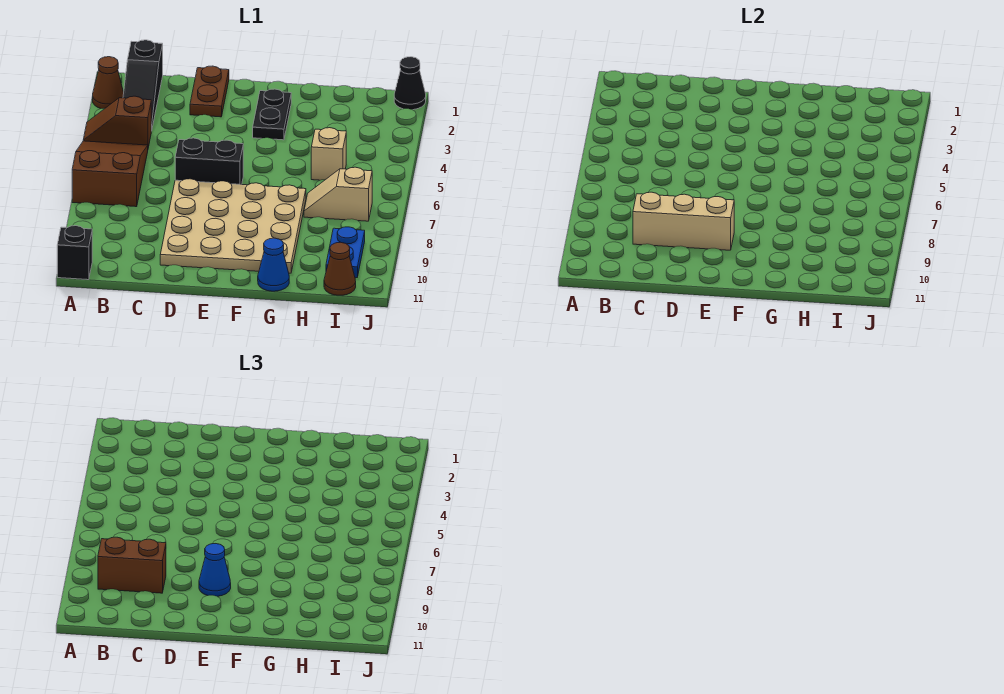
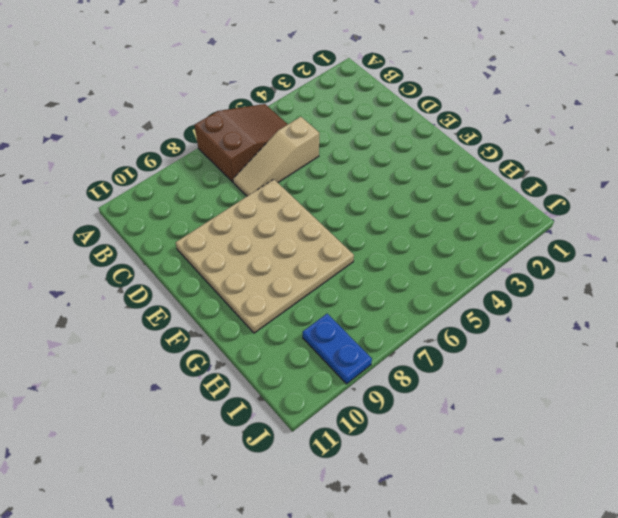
tan 1x3 slope [233,117,319,196] -> none
blue 1x2 plate [303,314,372,384] -> blue 1x2 plate turned to [326,227,365,278]
none -> brown 1x1 cone [93,57,124,109]
none -> brown 1x2 slope [83,96,151,148]
none -> black 1x1 brick [57,226,92,280]

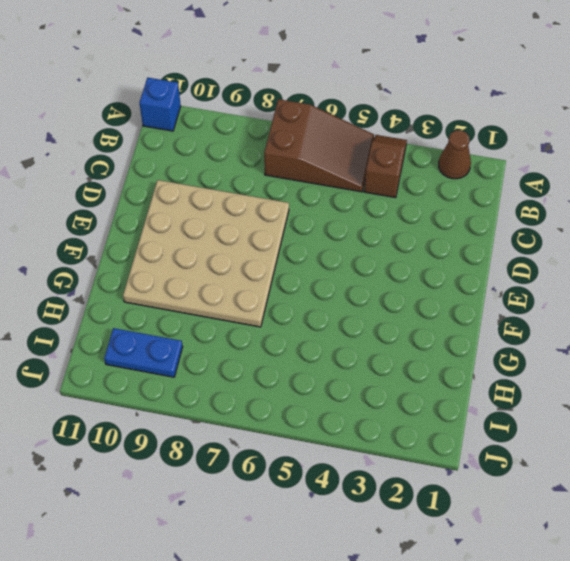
blue 1x1 brick [139,78,181,131] -> black 1x1 brick [57,226,92,280]
none -> black 1x3 slope [123,40,163,131]
none -> brown 1x2 plate [190,66,229,117]
none -> black 1x2 brick [175,138,243,185]

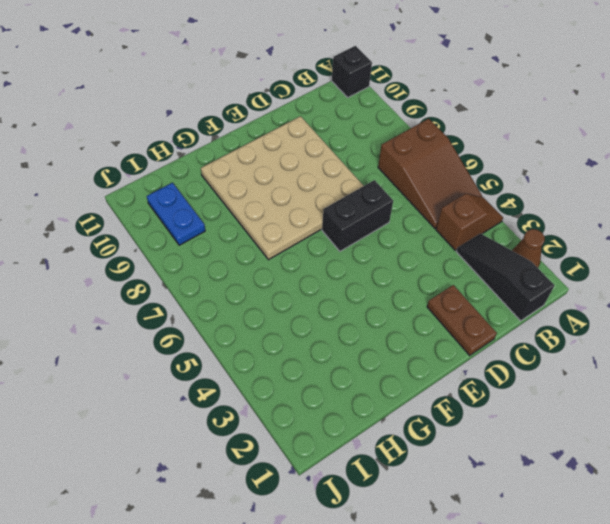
none -> black 1x2 plate [253,89,291,140]
none -> blue 1x1 cone [258,238,289,291]
none -> tan 1x1 brick [311,128,346,180]

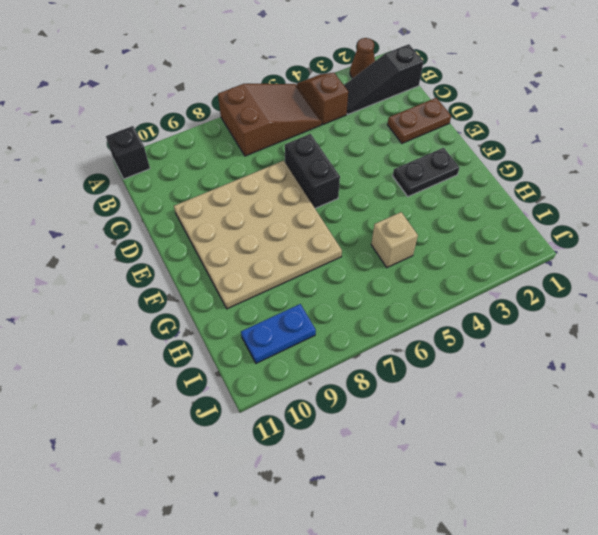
none -> blue 1x1 cone [258,238,289,291]
none -> tan 1x2 slope [304,167,372,221]
none -> brown 1x1 cone [324,242,356,295]

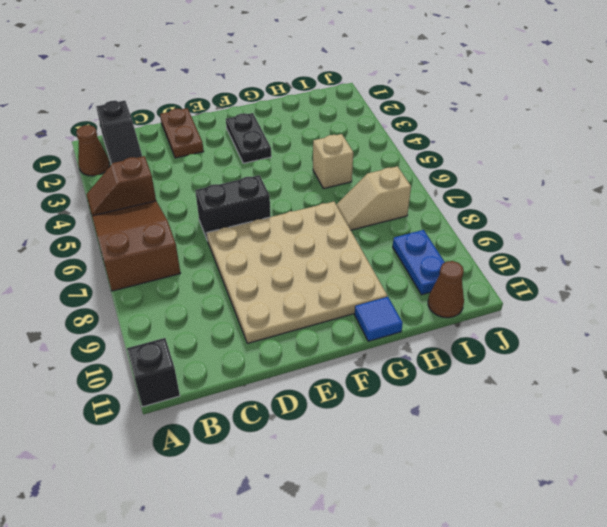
blue 1x1 tile [355,297,403,341] -> blue 1x1 cone [258,238,289,291]
none -> black 1x1 cone [394,57,426,110]
none -> tan 1x3 brick [633,192,734,250]
none -> brown 1x2 brick [98,537,166,593]

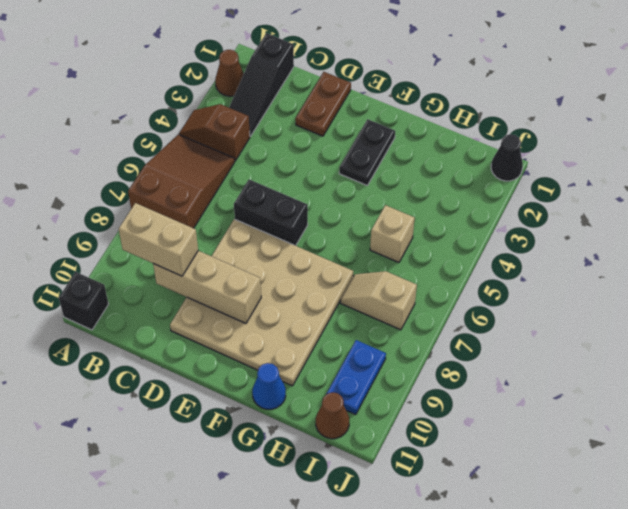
tan 1x2 brick [119,203,198,276] -> brown 1x2 brick [98,537,166,593]
none -> blue 1x1 cone [199,544,231,596]

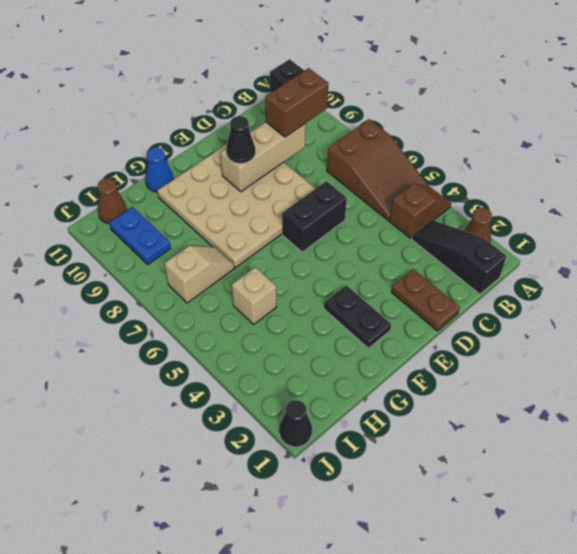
black 1x1 cone [226,116,255,164] -> blue 1x1 cone [199,544,231,596]

